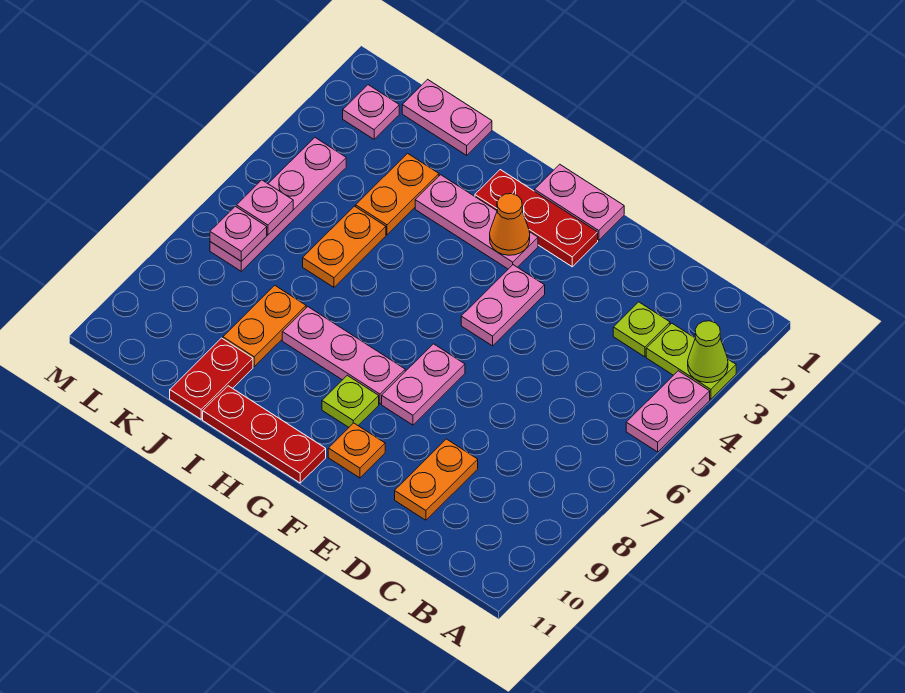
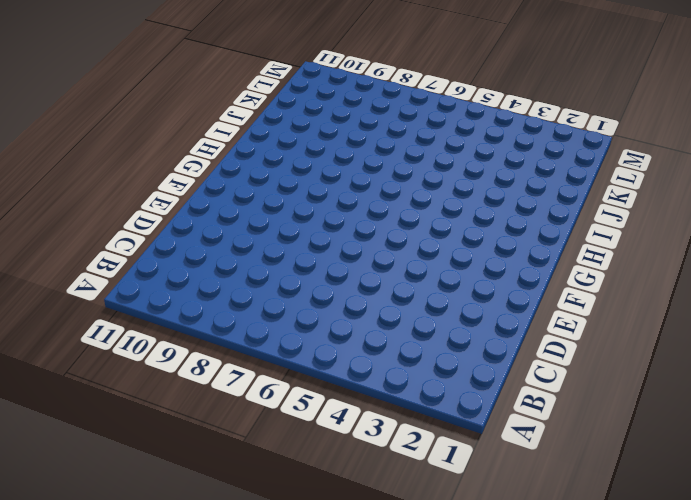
none -> lime 1x2 plate [646,323,736,399]
none -> pink 1x2 plate [626,371,710,452]
none -> lime 1x1 plate [613,302,670,357]

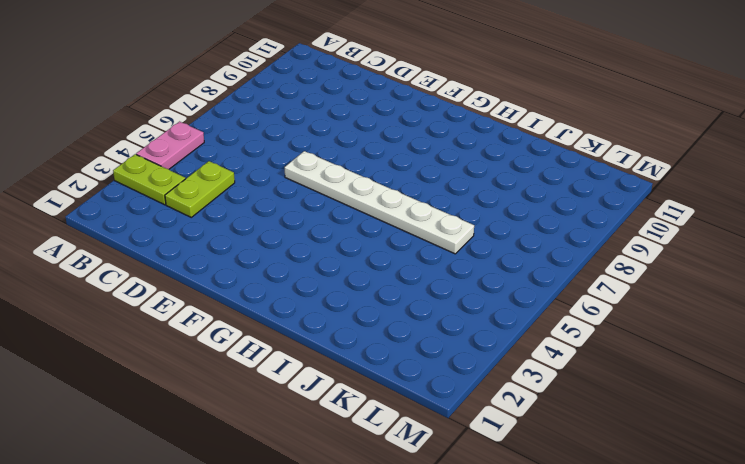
lime 1x2 plate [165,161,235,217] -> lime 1x1 plate [613,302,670,357]
white 1x6 plate [285,151,474,254] -> orange 1x2 plate [303,206,386,287]
none -> orange 1x2 plate [395,439,478,520]
none -> pink 1x2 plate [534,164,624,240]
none -> red 1x3 plate [475,170,598,267]

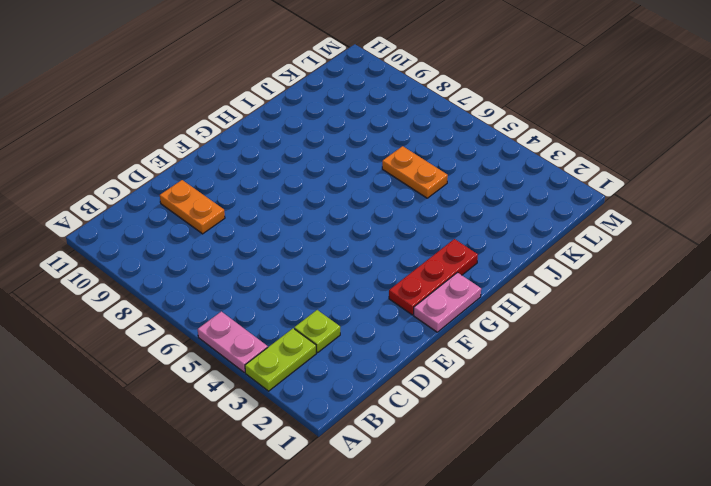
none -> pink 1x2 plate [461,265,545,346]
none -> pink 1x2 plate [382,344,465,425]
none -> orange 1x1 plate [328,423,385,478]

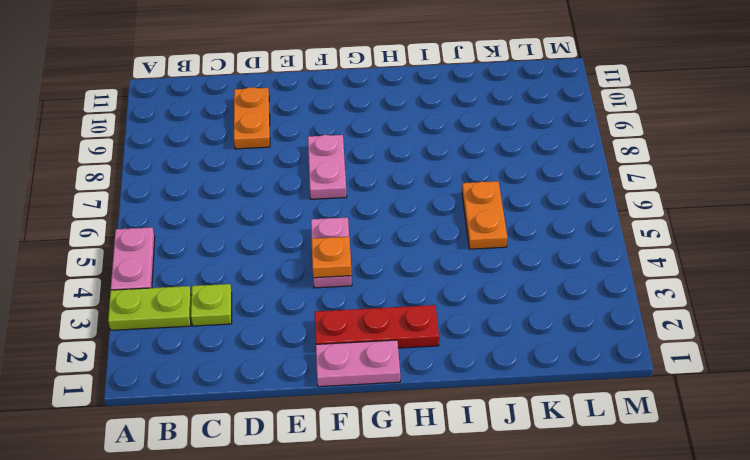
orange 1x1 plate [311,237,352,278] -> orange 1x1 plate moved to [328,423,385,478]
none -> pink 1x3 plate [415,175,538,269]
none -> pink 1x3 plate [282,307,405,404]
none -> lime 1x1 plate [322,375,379,427]

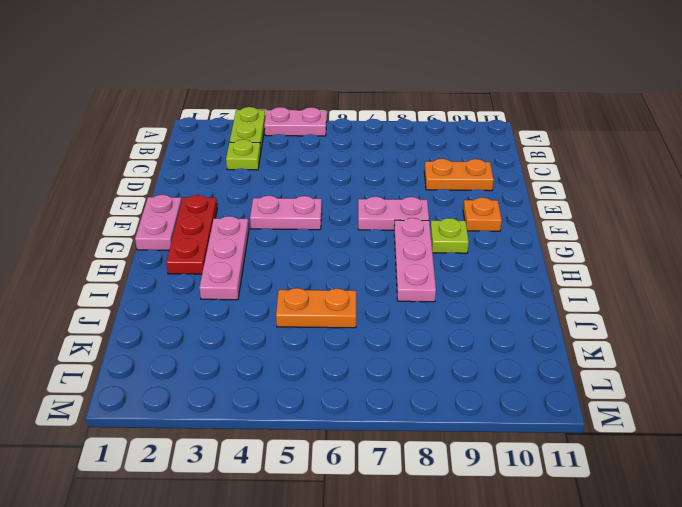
none -> red 1x3 plate [203,386,326,483]
none -> pink 1x2 plate [402,79,492,155]
none -> orange 1x2 plate [356,153,439,235]

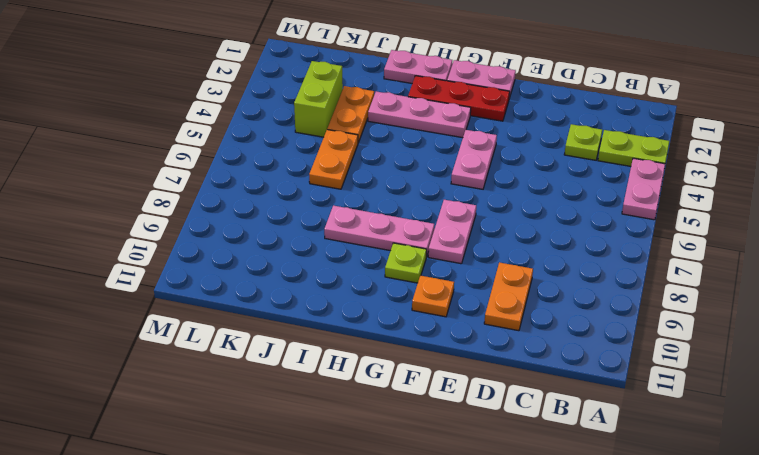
pink 1x2 plate [384,50,452,83] -> pink 1x2 plate moved to [402,79,492,155]
lime 1x2 brick [294,61,343,137] -> none
none -> red 1x3 plate [203,386,326,483]
none -> orange 1x2 plate [223,285,306,366]
none -> red 1x2 plate [170,338,253,419]

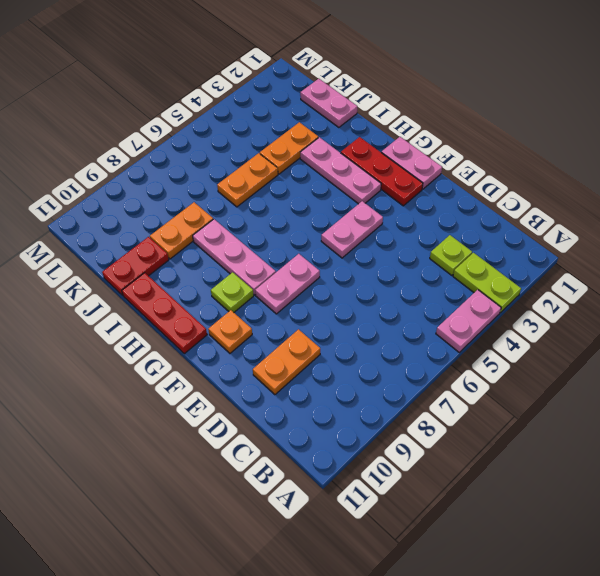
none -> pink 1x1 plate [343,85,399,139]
none -> pink 1x4 plate [210,138,346,271]
none -> lime 1x1 cone [688,321,728,383]

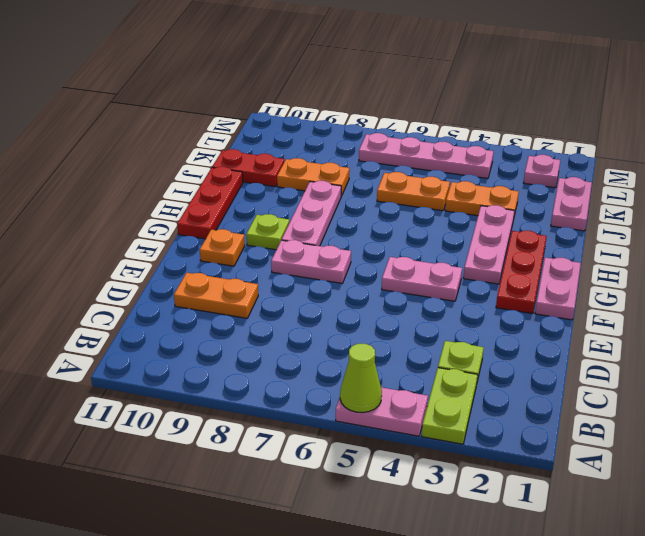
lime 1x1 cone [340,344,382,413] -> lime 1x1 cone moved to [688,321,728,383]
none -> orange 1x1 cone [490,194,530,255]
none -> pink 1x1 plate [237,180,293,235]
none -> pink 1x1 plate [210,206,267,261]

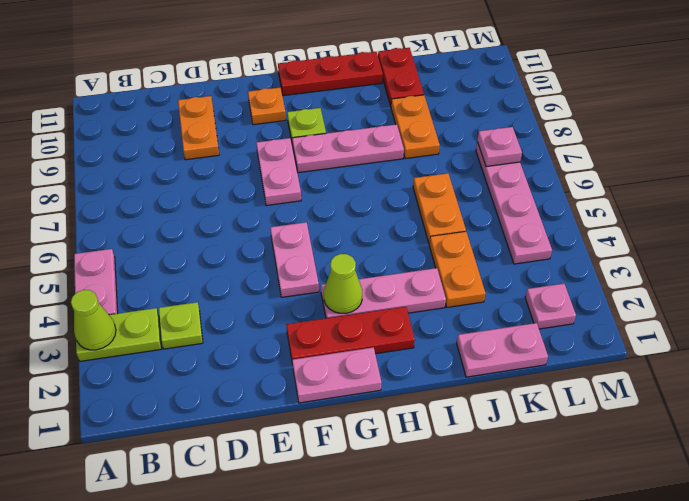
lime 1x1 cone [324,254,362,313] -> orange 1x1 cone [490,194,530,255]
none -> pink 1x1 plate [237,180,293,235]

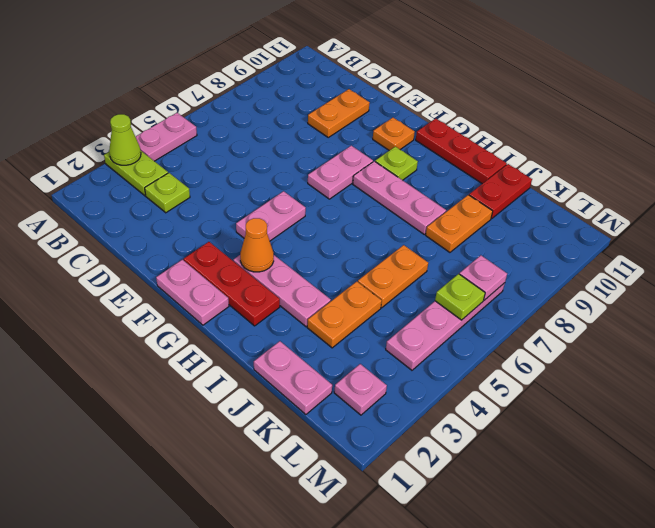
lime 1x1 plate [435,274,485,320] -> pink 1x1 plate [237,180,293,235]

